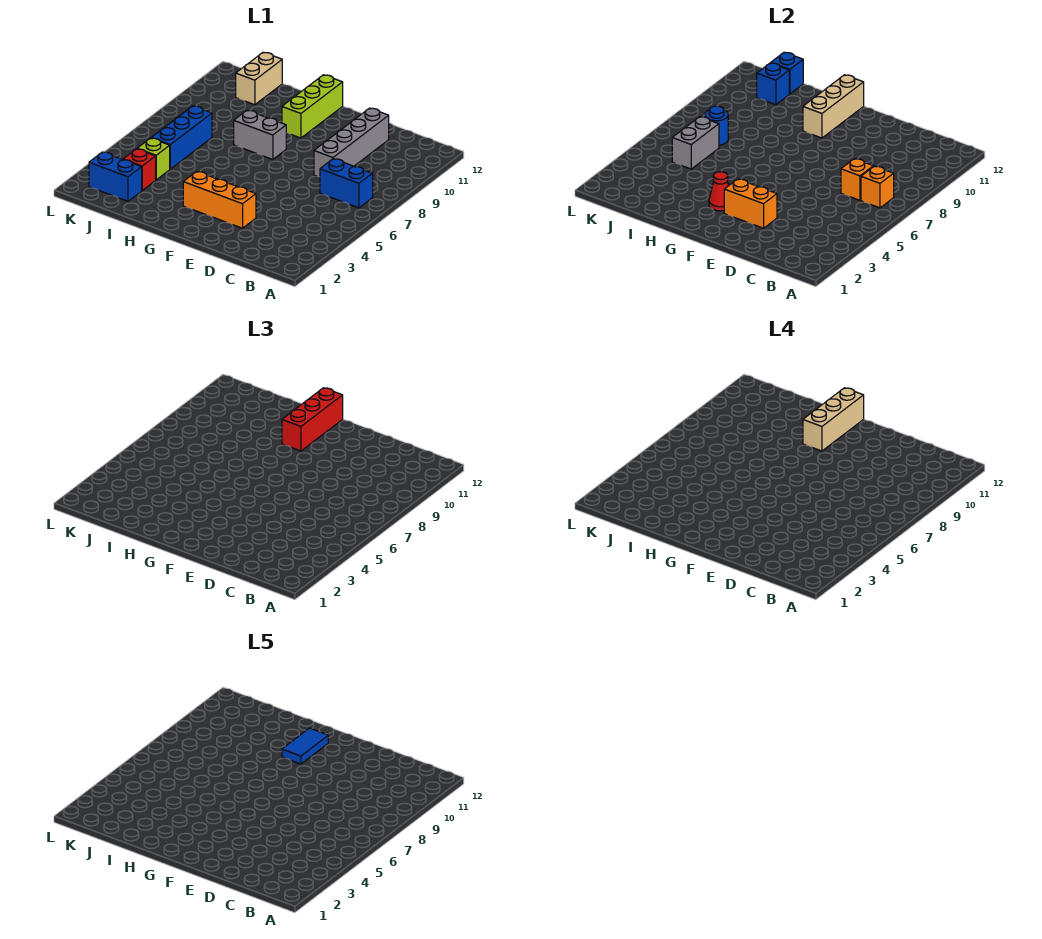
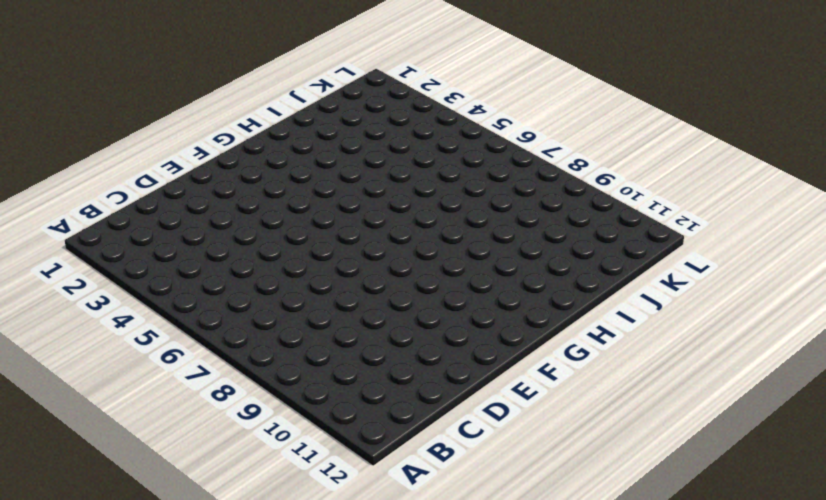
none -> blue 1x2 brick [320,159,373,208]
none -> grey 1x4 brick [314,108,389,177]
none -> orange 1x3 brick [183,172,256,228]

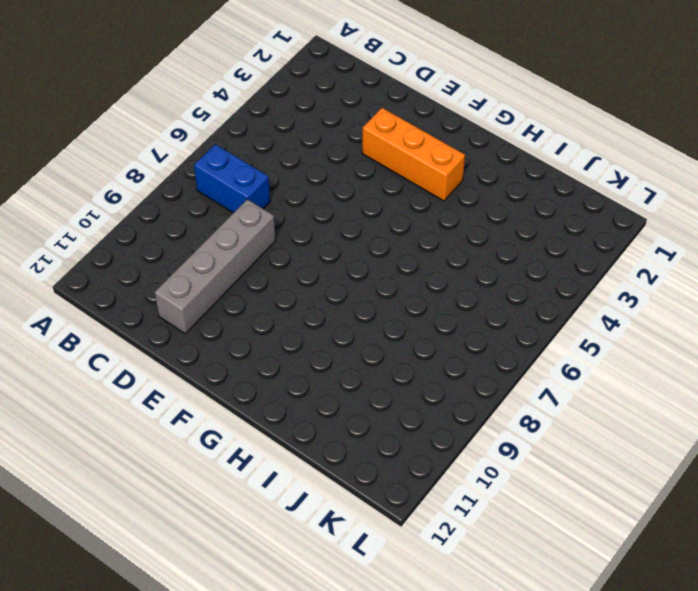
none -> grey 1x2 brick [234,110,286,160]
none -> lime 1x3 brick [282,75,343,138]
none -> blue 1x2 brick [89,152,142,201]

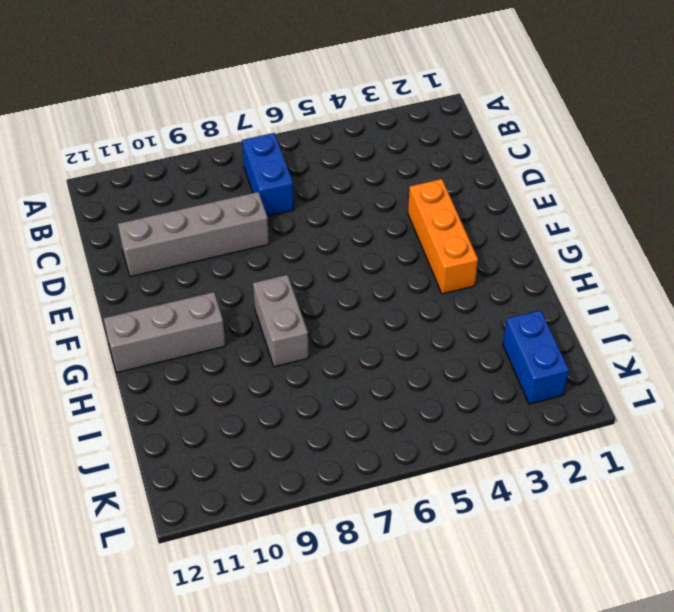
grey 1x3 brick [104,292,226,373] -> lime 1x3 brick [282,75,343,138]
none -> red 1x1 brick [123,149,156,190]
none -> lime 1x1 brick [137,138,170,180]
none -> blue 1x3 brick [152,106,212,169]

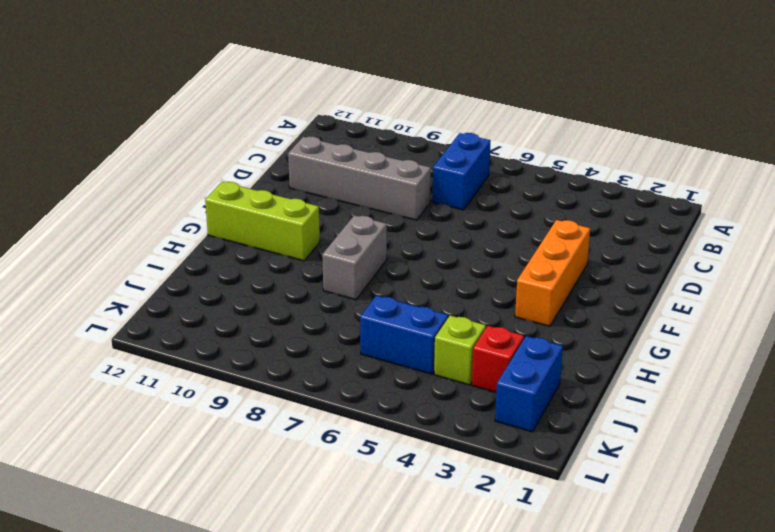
blue 1x2 brick [360,296,448,374] -> blue 1x3 brick [152,106,212,169]
none -> tan 1x2 brick [236,52,282,105]
none -> orange 1x1 brick [861,166,894,208]
none -> orange 1x1 brick [841,159,873,200]

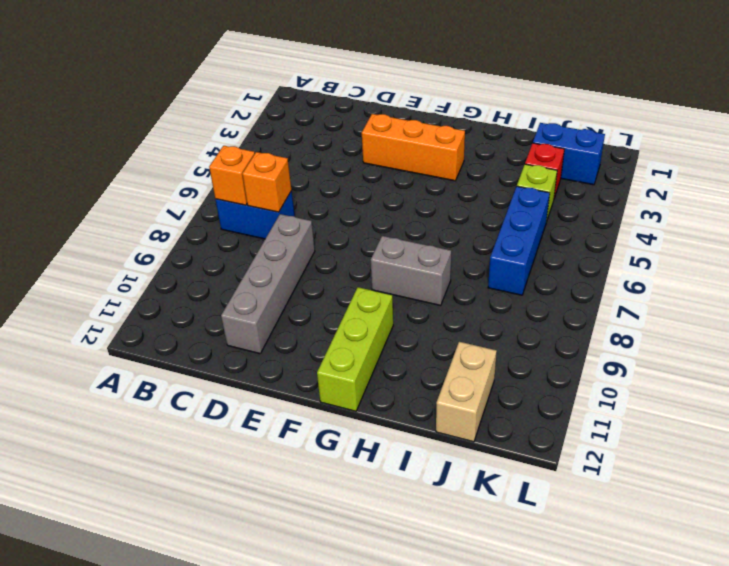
none -> orange 1x2 brick [724,179,777,228]
none -> red 1x1 cone [709,172,729,211]
none -> tan 1x3 brick [803,75,864,138]

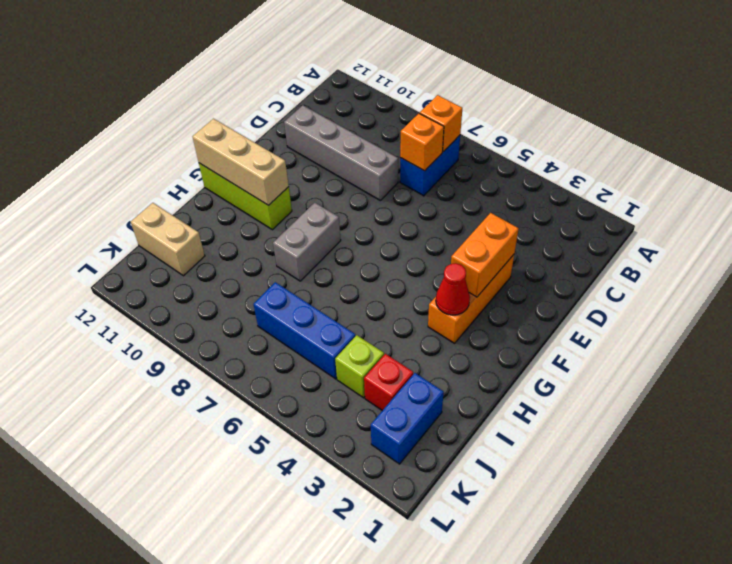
none -> grey 1x2 brick [672,117,719,169]
none -> blue 1x1 round brick [705,106,728,145]
none -> blue 1x1 brick [757,63,789,105]

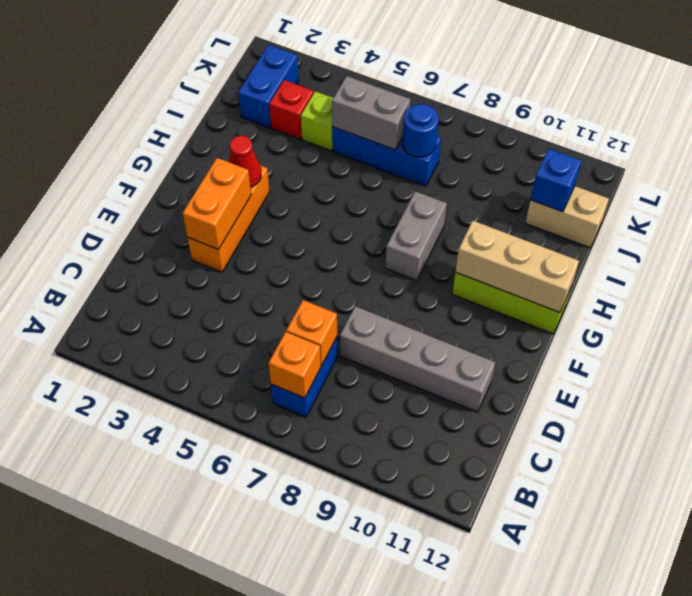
none -> blue 1x1 brick [771,52,803,94]
none -> red 1x3 brick [282,388,343,451]
none -> tan 1x3 brick [803,388,864,451]

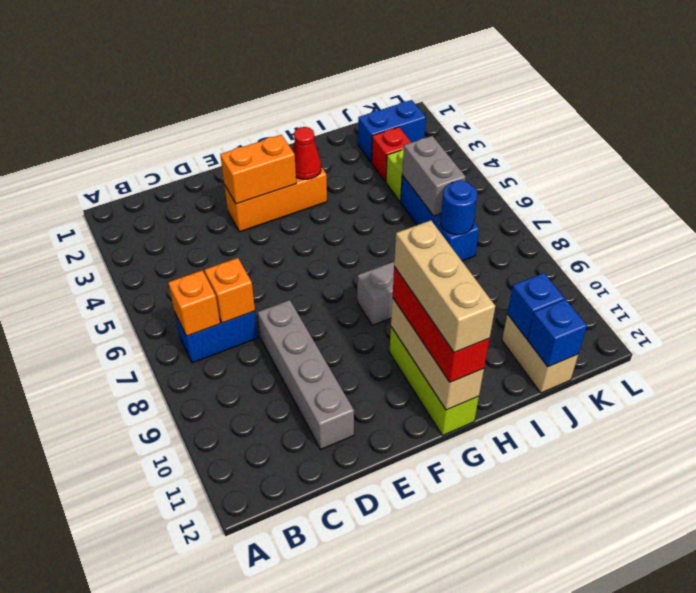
none -> blue 1x2 tile [282,728,328,764]

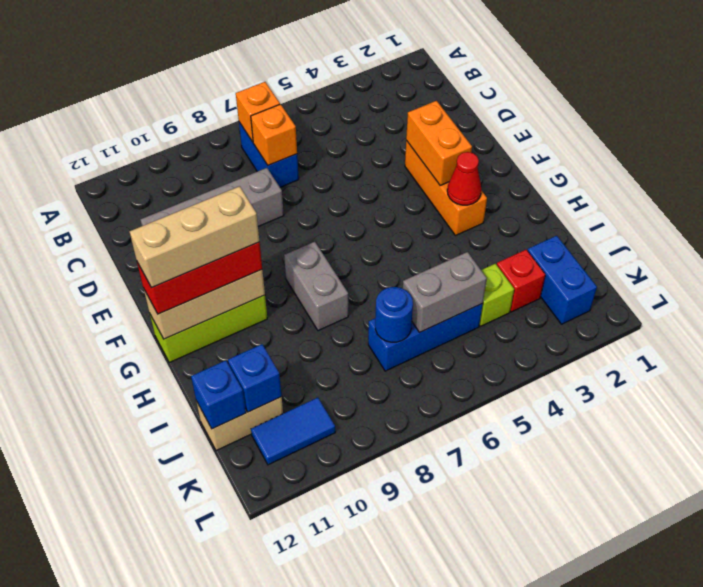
blue 1x2 tile [251,398,335,465] -> blue 1x2 tile moved to [282,728,328,764]

